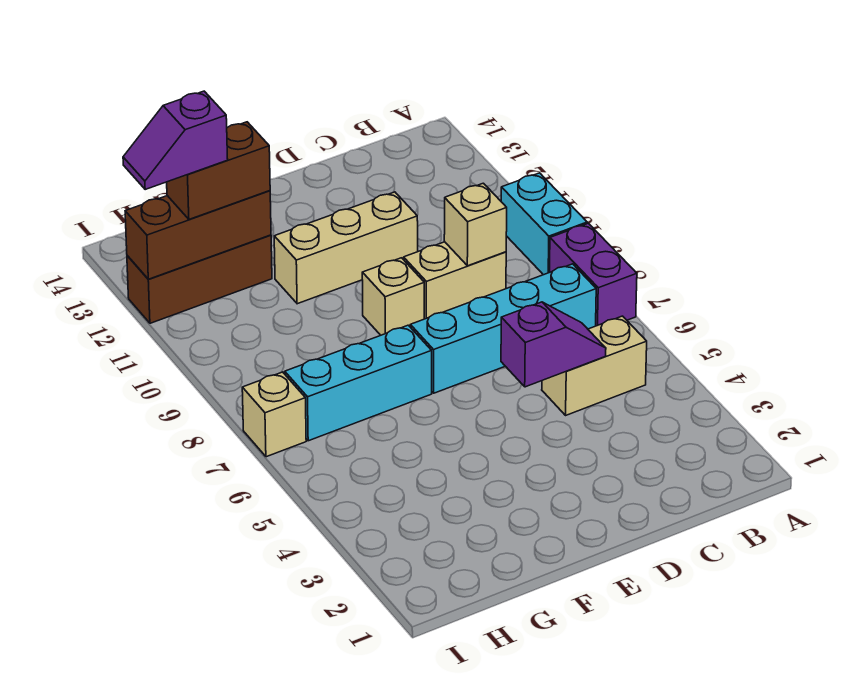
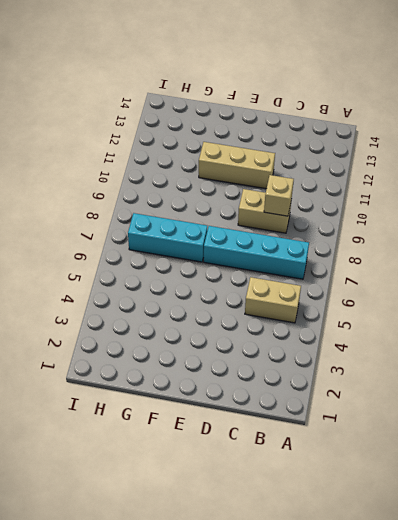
none -> purple 1x2 brick [550,223,637,326]
none -> cyan 1x2 brick [501,173,587,275]
none -> tan 1x1 brick [362,258,424,335]

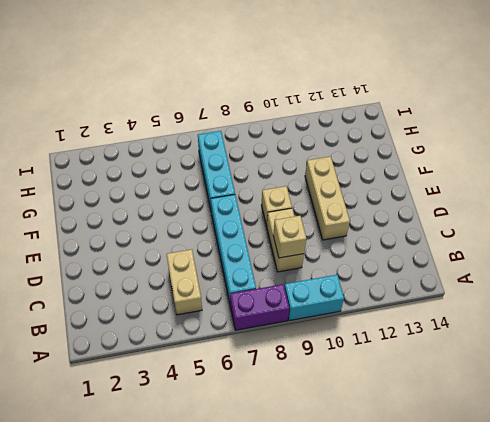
none -> brown 1x3 brick [127,235,272,323]
none -> tan 1x1 brick [242,372,306,457]
none -> purple 1x2 slope [501,302,606,387]

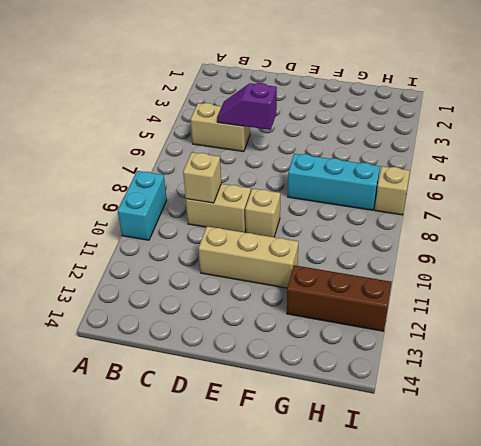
none -> purple 1x2 brick [550,223,637,326]
none -> cyan 1x4 brick [410,264,596,393]
none -> brown 1x3 brick [125,191,271,279]

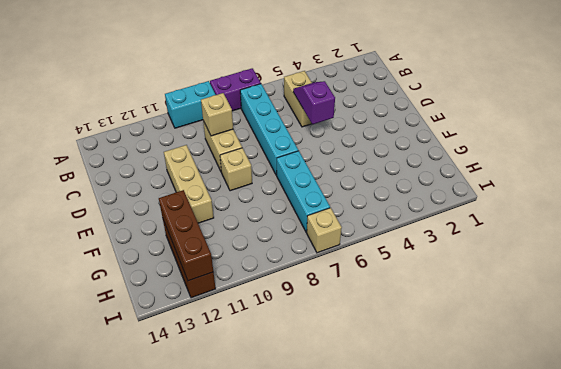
none -> brown 1x2 brick [167,122,270,219]
none -> purple 1x2 slope [123,91,228,189]

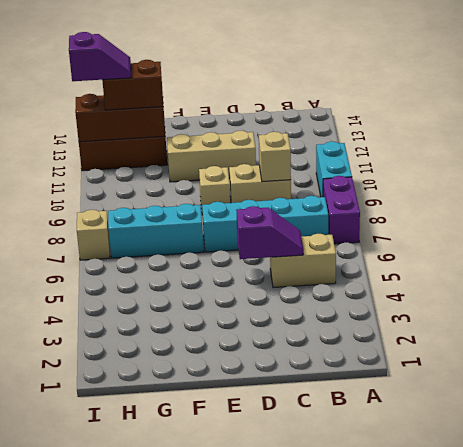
purple 1x2 slope [69,32,131,81] -> purple 1x2 slope turned to [123,91,228,189]

